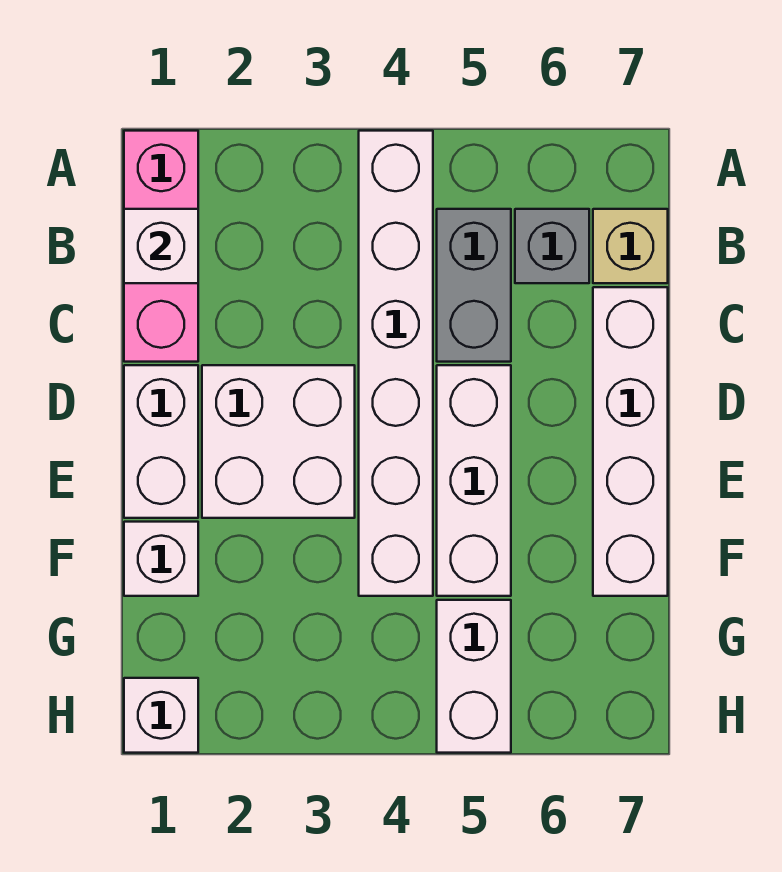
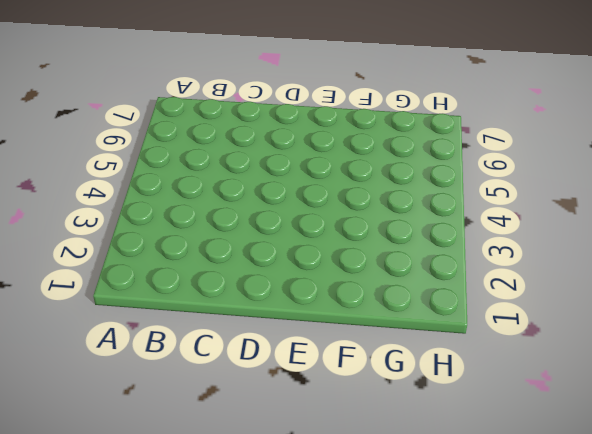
none -> pink 1x3 brick [124,131,198,362]
none -> white 1x6 brick [359,131,433,596]
none -> grey 1x2 brick [437,209,511,362]

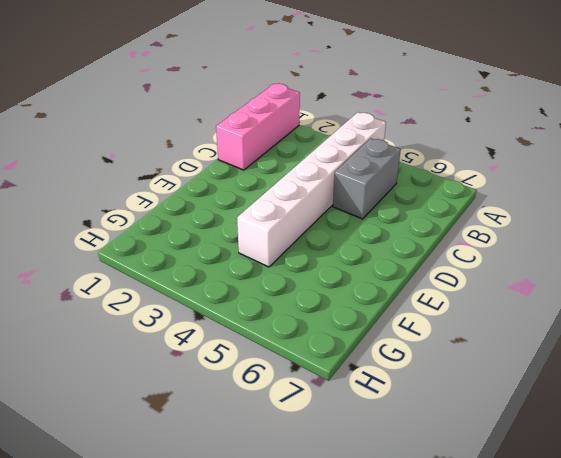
none -> grey 1x1 brick [515,209,589,283]
none -> tan 1x1 brick [593,209,668,283]
none -> white 1x4 brick [593,287,668,596]

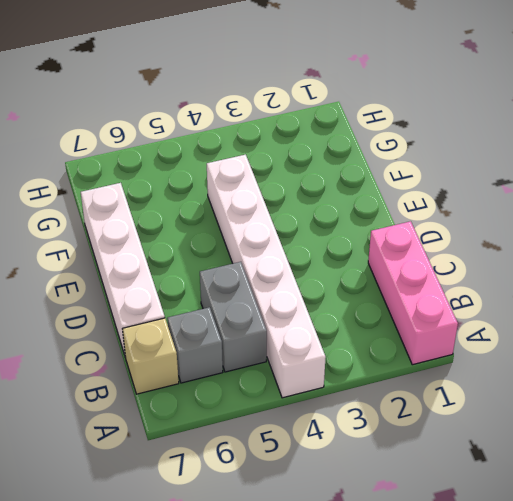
none -> white 1x2 brick [124,365,198,518]
none -> white 2x2 brick [202,365,355,518]
none -> white 1x3 brick [437,365,511,596]

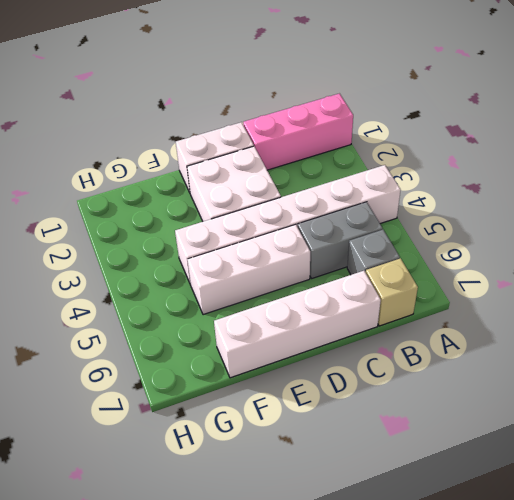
none -> white 1x1 brick [124,522,198,596]
none -> white 1x2 brick [437,600,511,753]
none -> white 1x1 brick [124,678,198,753]

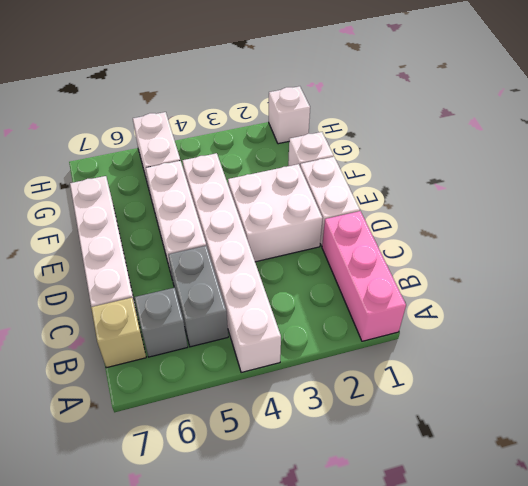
none -> white 1x1 brick [124,209,198,283]

